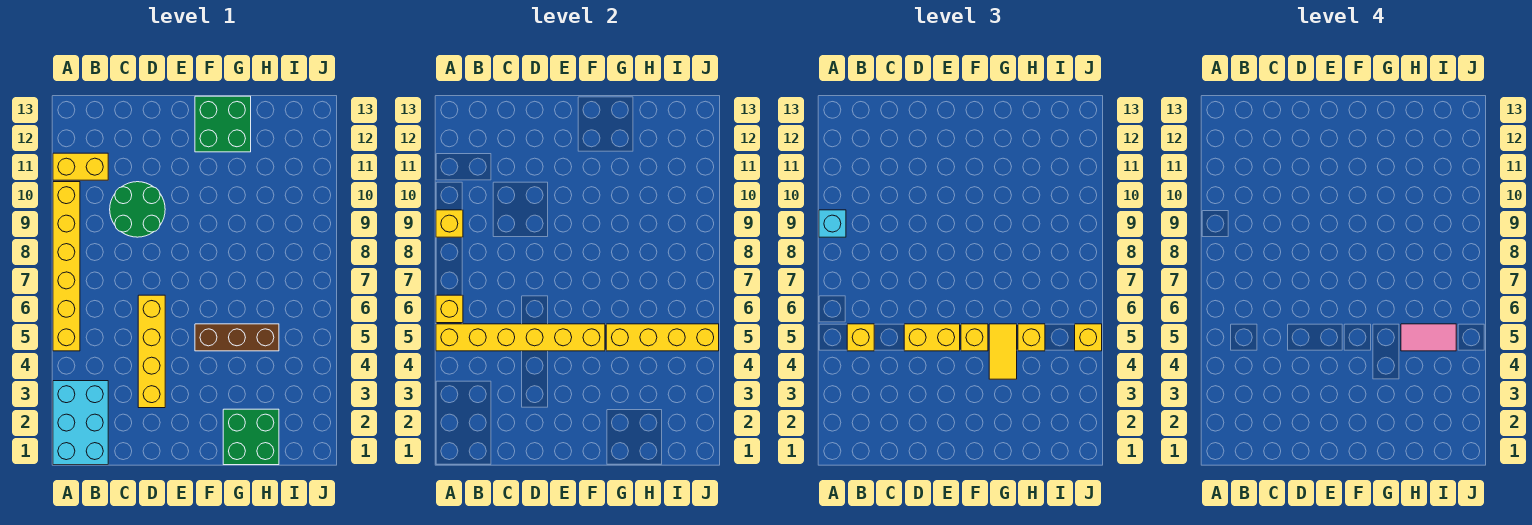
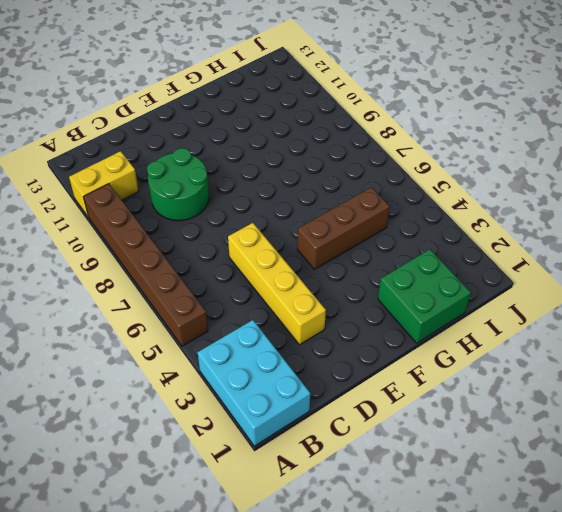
brown 1x6 brick [84,184,208,346] -> yellow 1x6 brick [53,182,80,351]
none -> green 2x2 brick [195,96,251,152]
none -> yellow 1x6 brick [436,324,605,351]
none -> yellow 1x1 brick [436,295,463,323]

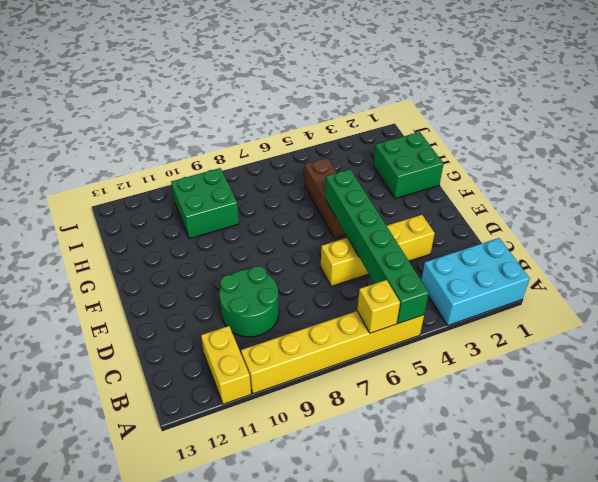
green 1x6 brick [325,169,429,324] -> yellow 1x6 brick [436,324,605,351]
green 2x2 brick [171,168,239,239] -> green 2x2 brick moved to [195,96,251,152]
none -> yellow 1x1 brick [436,210,463,237]
none -> yellow 1x4 brick [606,324,719,351]
none -> cyan 1x1 brick [819,210,846,237]

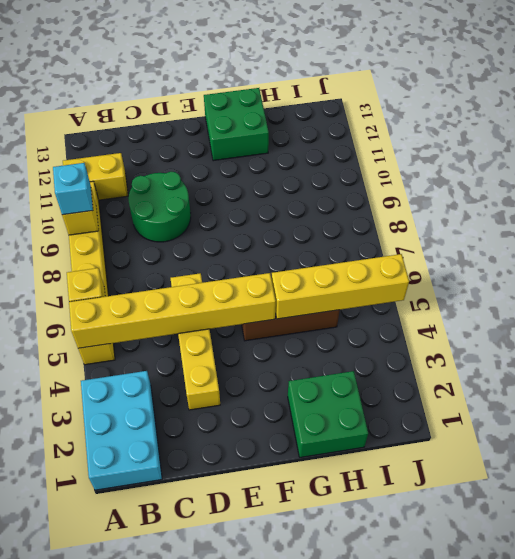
none -> yellow 1x1 brick [847,324,874,351]
none -> yellow 1x2 brick [904,324,960,351]
none -> yellow 1x1 brick [961,324,988,351]

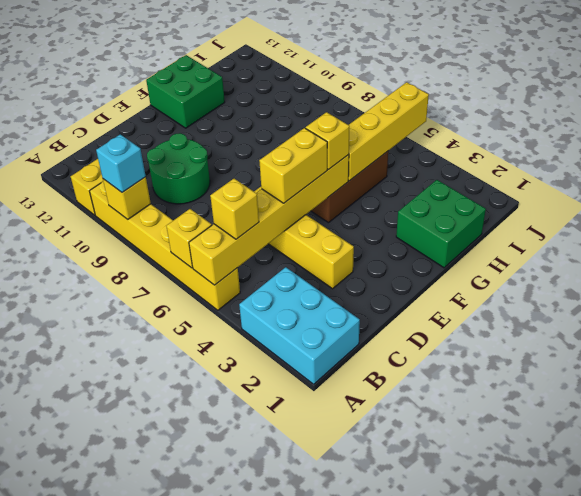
none -> yellow 1x2 tile [989,324,1017,379]
none -> yellow 1x1 brick [1018,324,1045,351]
none -> yellow 1x1 brick [1075,324,1102,351]

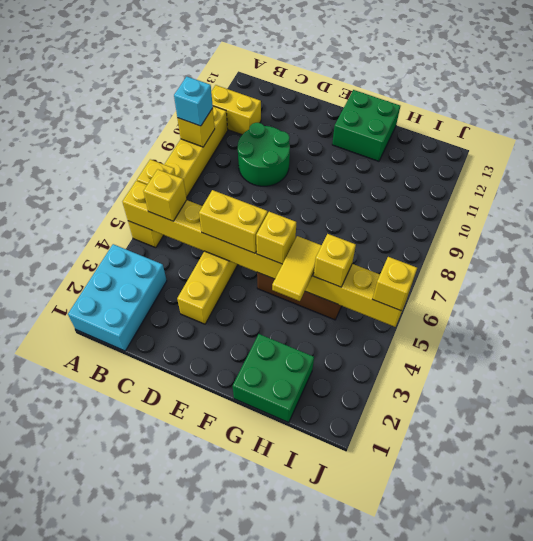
none -> pink 1x2 tile [1401,324,1456,351]

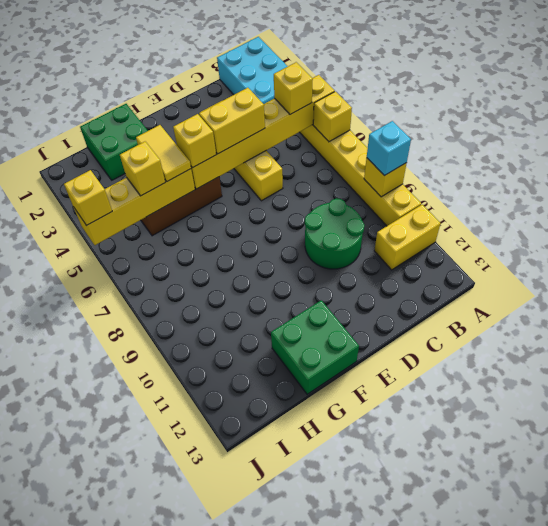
none -> pink 1x2 tile [1401,324,1456,351]

